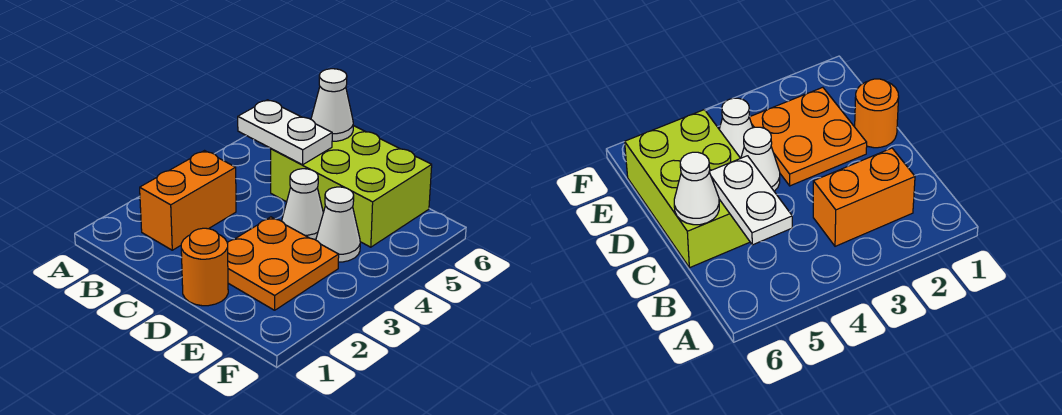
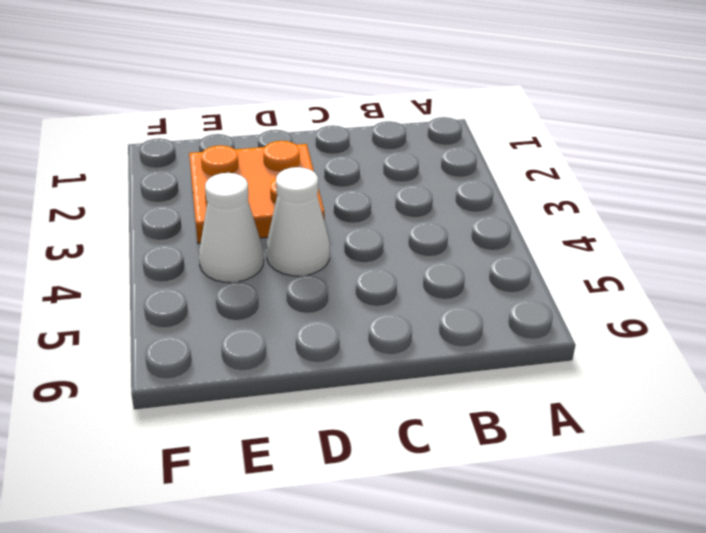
none -> orange 1x2 brick [140,151,236,250]
none -> lime 2x3 brick [271,126,432,247]

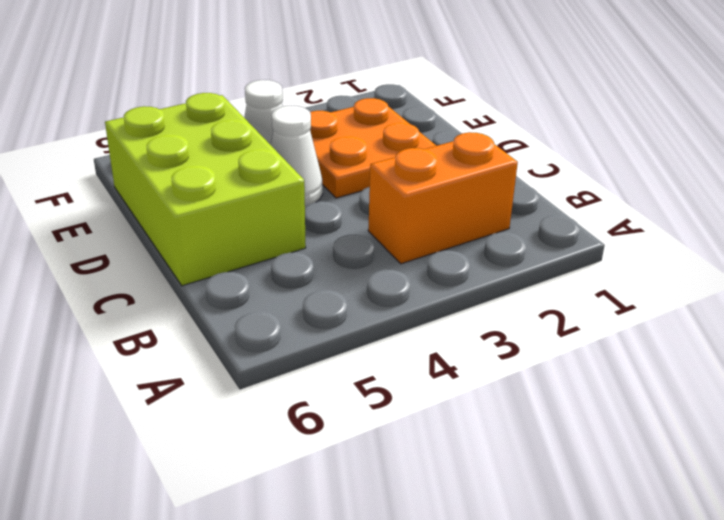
none -> orange 1x1 round brick [181,228,228,306]
none -> white 1x2 plate [238,100,332,165]

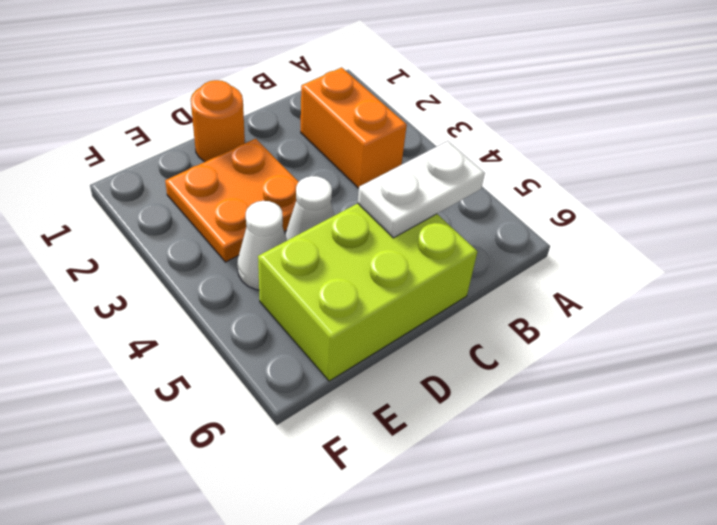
none -> white 1x1 cone [311,69,353,141]

